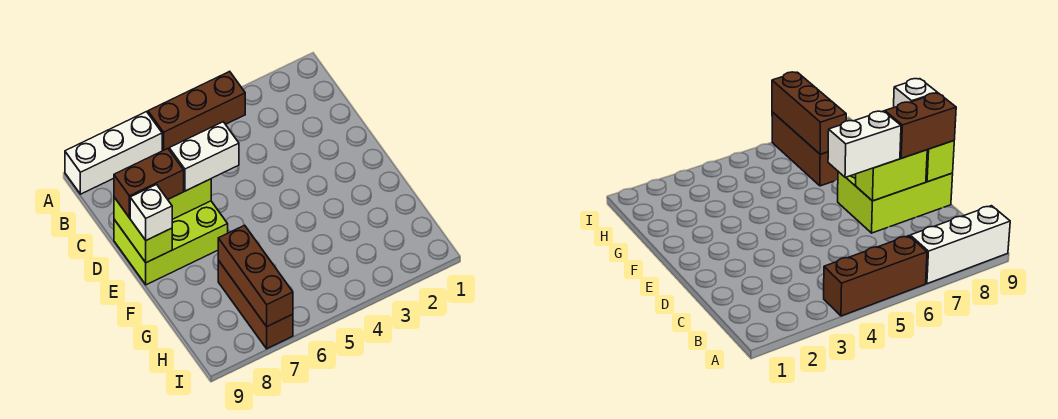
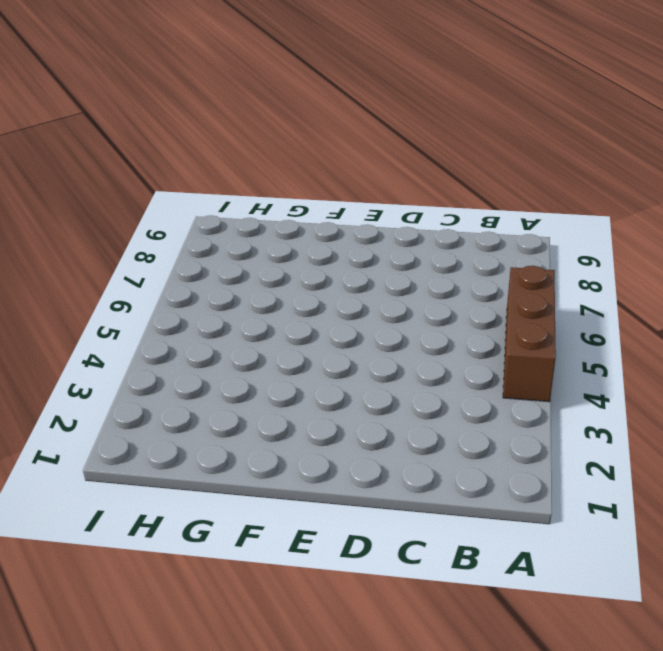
none -> white 1x3 brick [65,112,162,194]
none -> lime 2x3 brick [114,201,228,285]

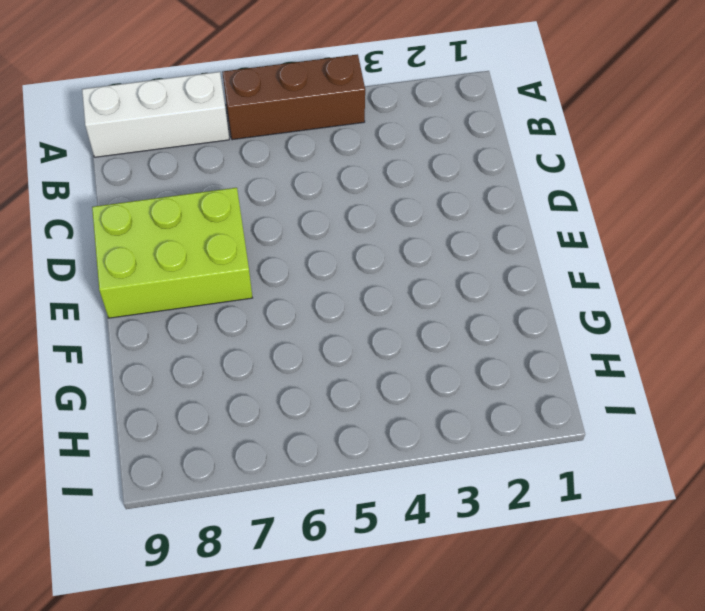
none -> brown 1x3 brick [218,260,293,349]
none -> lime 1x2 brick [168,179,211,219]

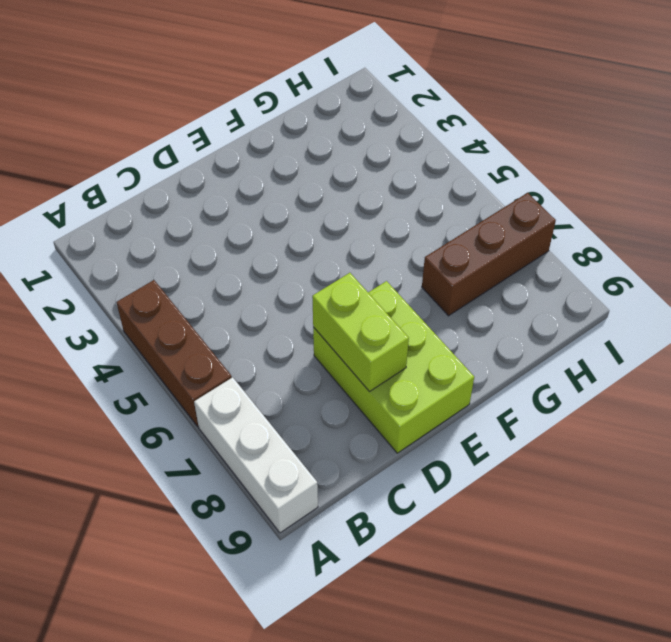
none -> lime 1x2 brick [114,197,172,263]
none -> brown 1x3 brick [218,225,293,327]

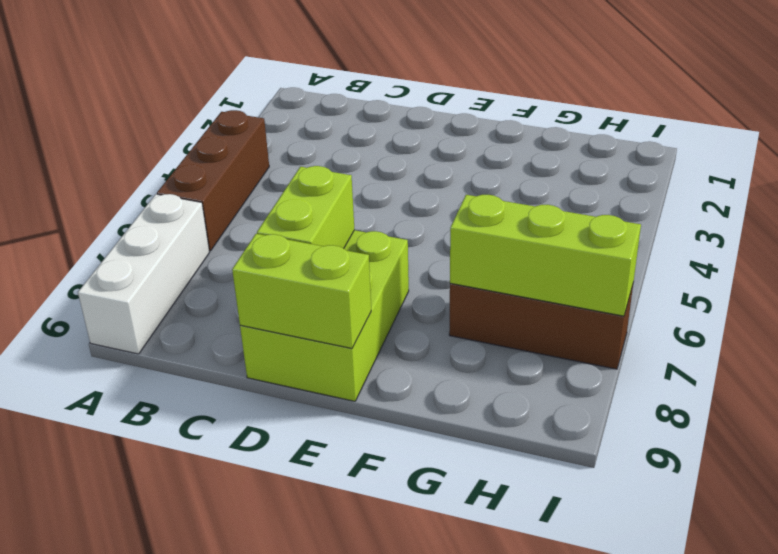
lime 1x3 brick [450,195,641,316] -> brown 1x3 brick [218,225,293,327]
none -> white 1x2 brick [169,122,239,191]
none -> brown 1x2 brick [114,149,184,218]

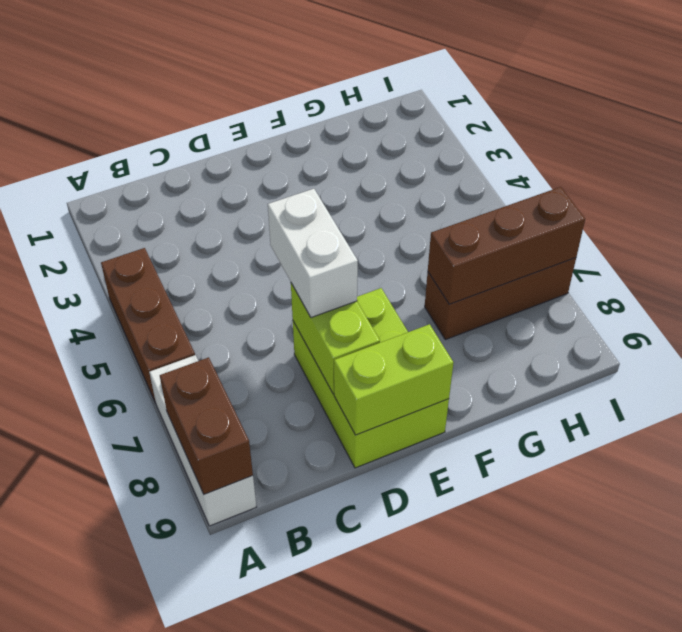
brown 1x2 brick [160,357,253,494] -> brown 1x2 brick moved to [114,149,184,218]
none -> white 1x1 brick [130,185,172,240]

